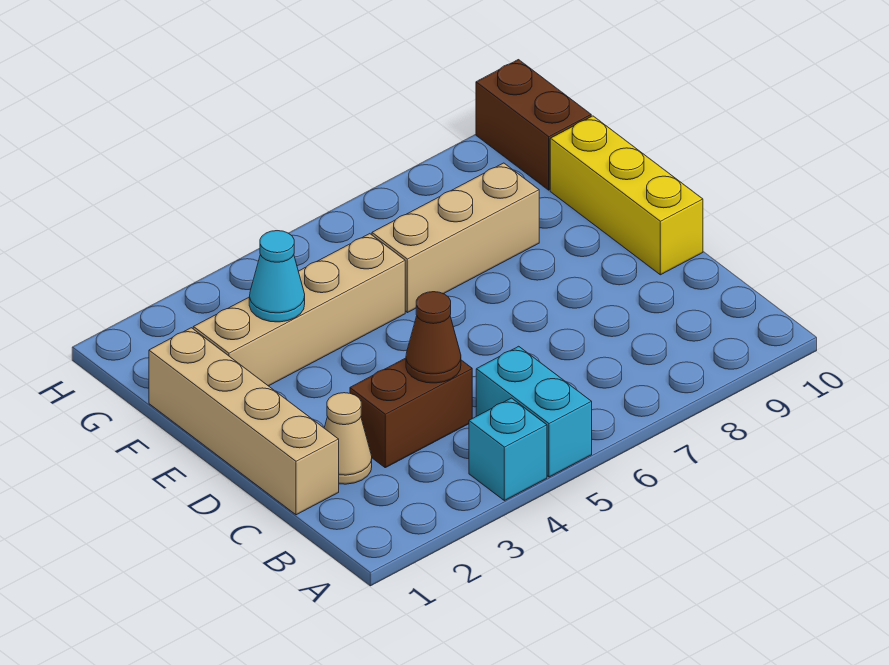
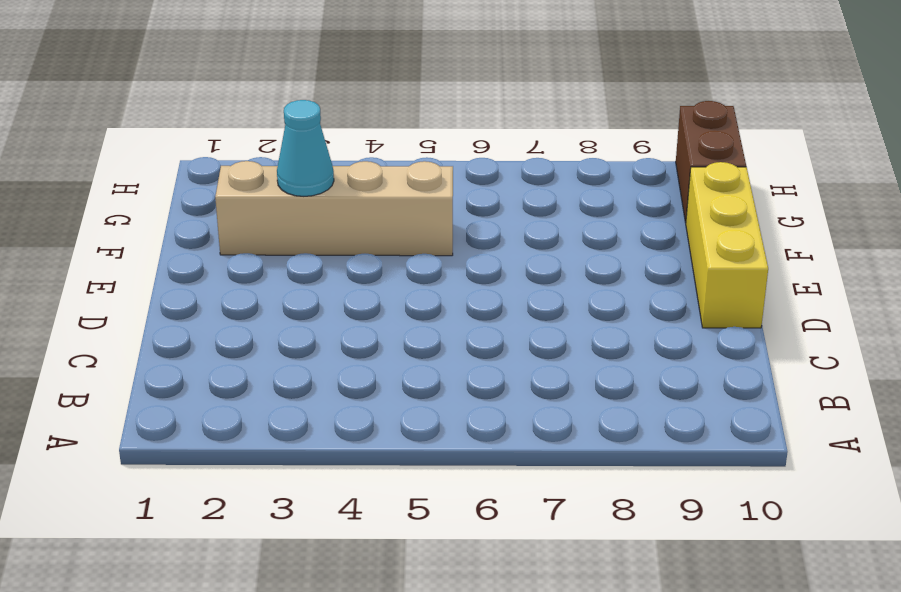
none -> cyan 1x1 brick [469,398,547,501]
none -> cyan 1x2 brick [476,346,592,477]

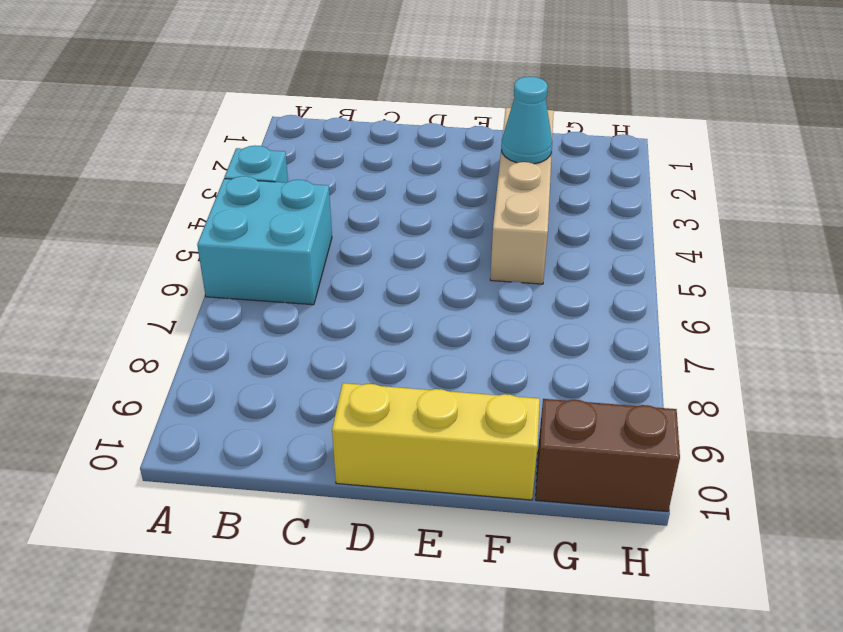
cyan 2x2 brick [197,176,332,305] -> cyan 1x2 brick [476,346,592,477]
none -> tan 1x4 brick [149,328,339,515]
none -> tan 1x1 cone [324,393,372,484]

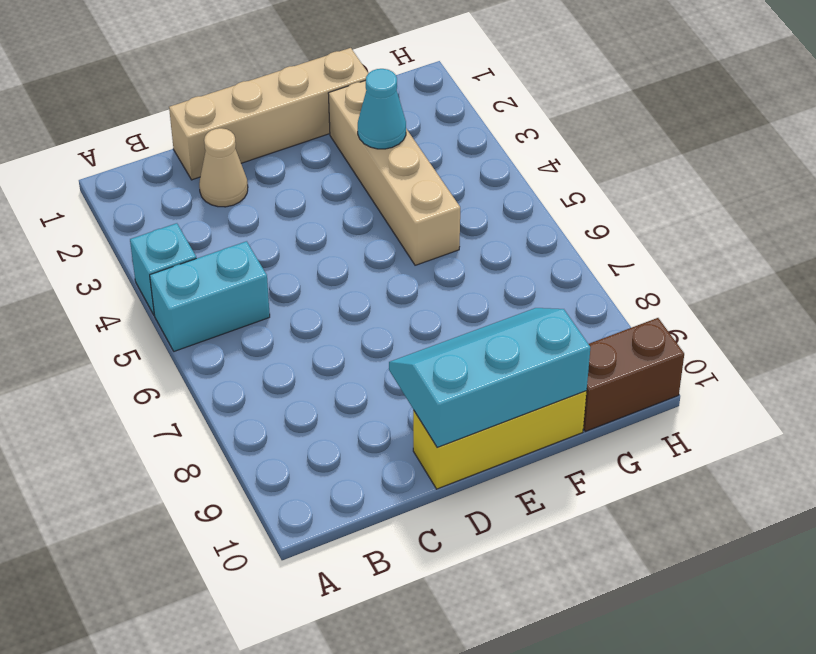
cyan 2x3 slope [389,308,590,448] -> none
none -> brown 1x2 brick [350,358,472,468]
none -> tan 1x3 brick [372,163,539,313]

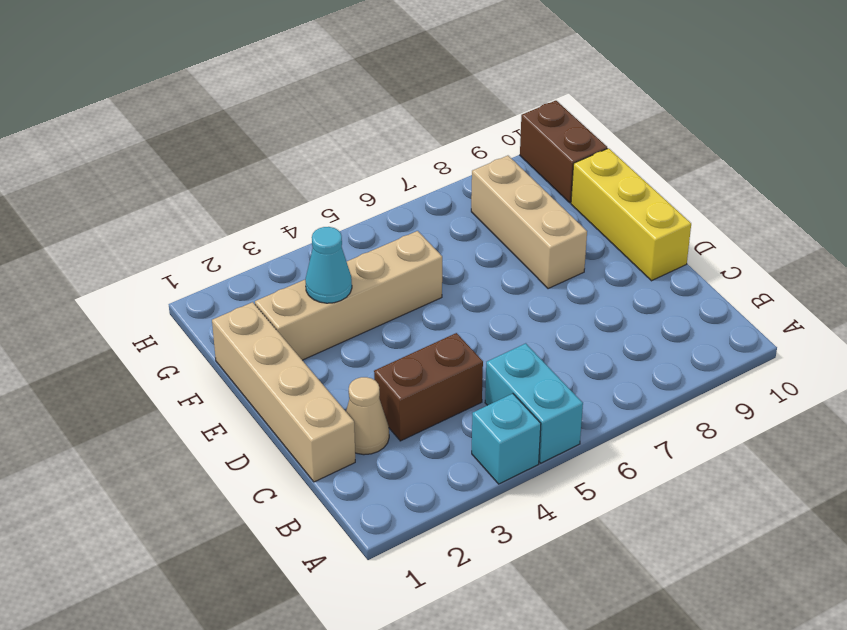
tan 1x3 brick [471,156,587,289] -> tan 1x3 brick turned to [372,163,539,313]
none -> brown 1x1 cone [406,292,461,383]

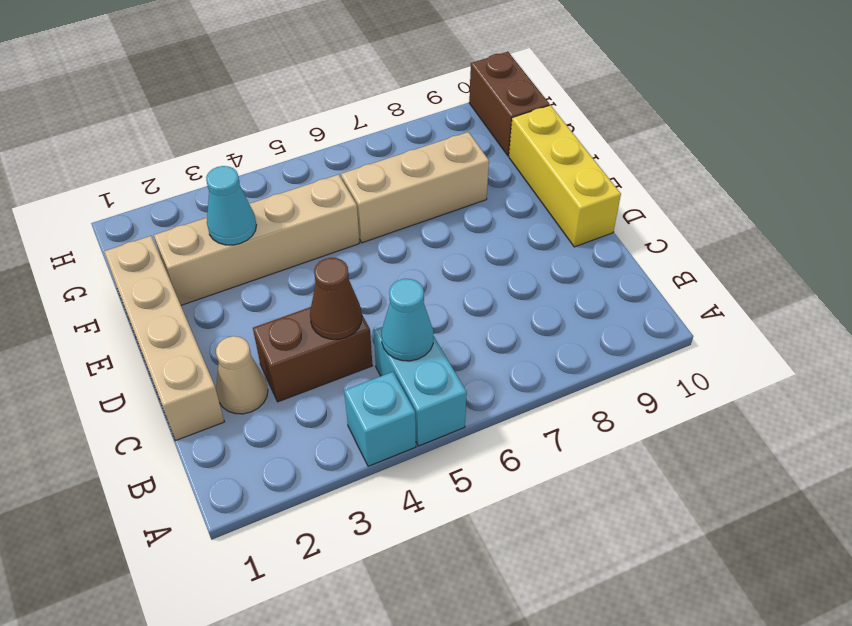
cyan 1x1 cone [381,279,433,361] -> none

